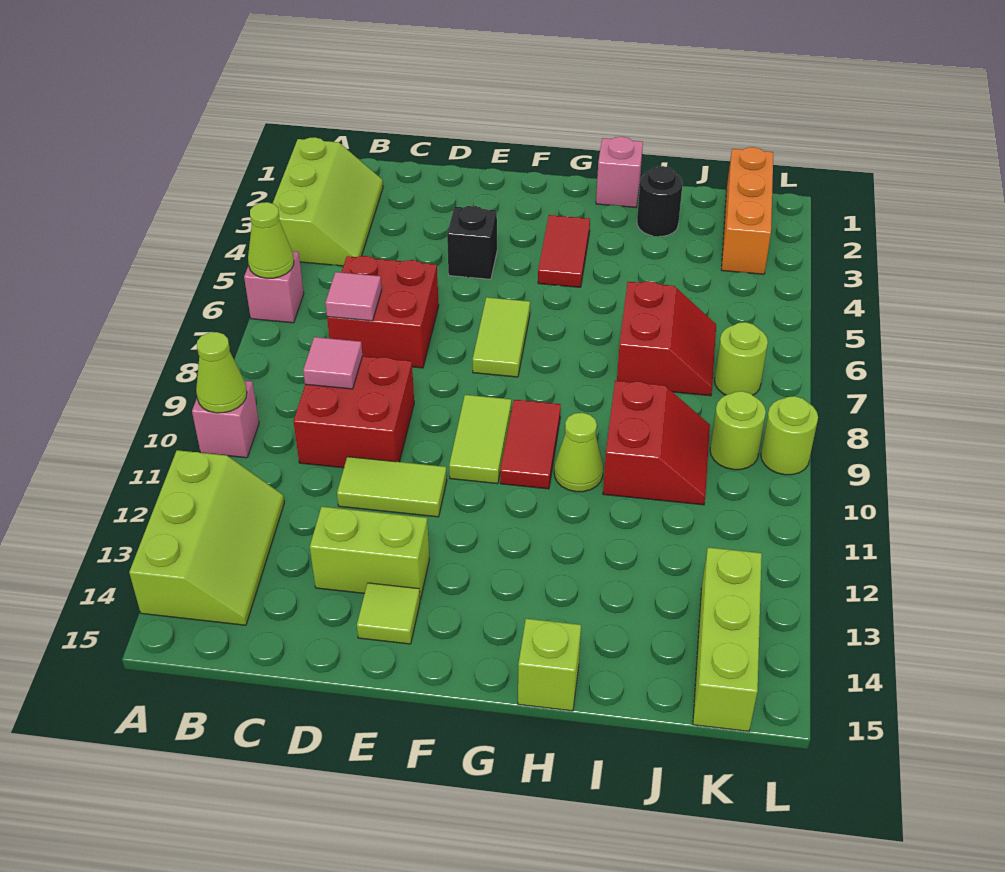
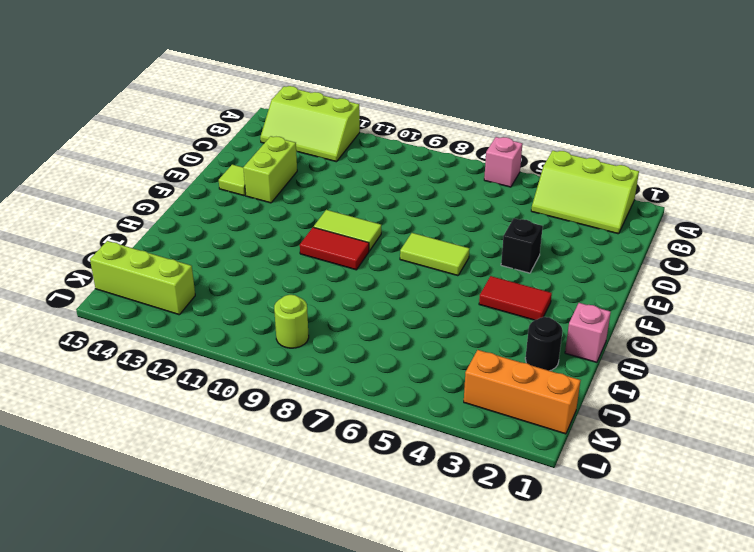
none -> pink 1x1 brick [192,381,259,458]
none -> red 2x2 brick [327,256,439,368]
none -> red 2x2 brick [293,356,414,468]

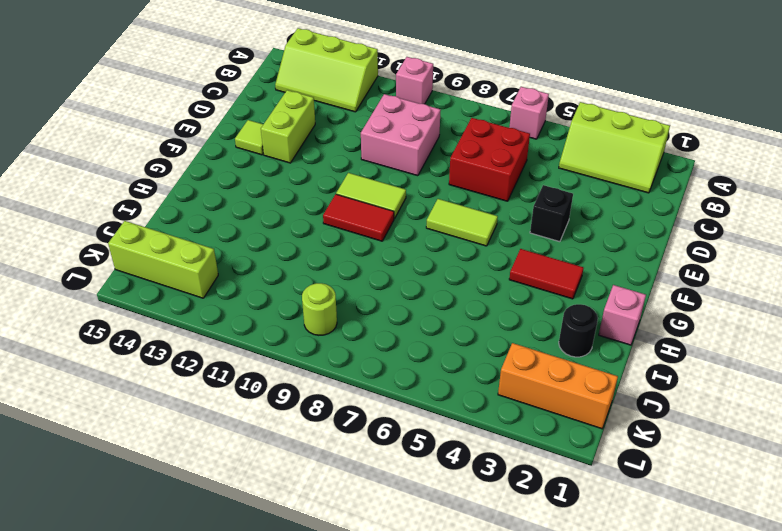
pink 2x2 brick [361,94,441,176] -> red 2x2 brick [293,356,414,468]
none -> lime 1x2 tile [337,457,447,517]
none -> lime 1x1 cone [554,413,603,492]
none -> lime 1x1 brick [518,619,581,711]

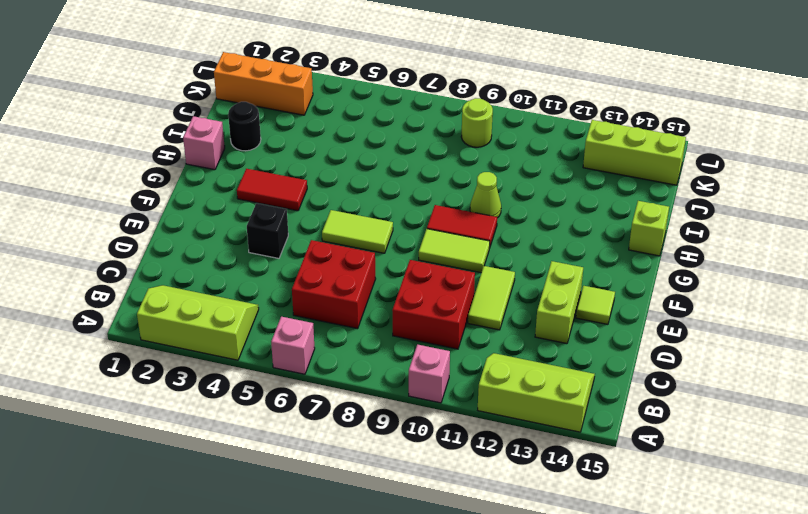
none -> red 2x2 slope [617,281,716,396]
none -> red 2x2 slope [603,381,710,505]
none -> lime 1x1 round brick [715,322,768,395]

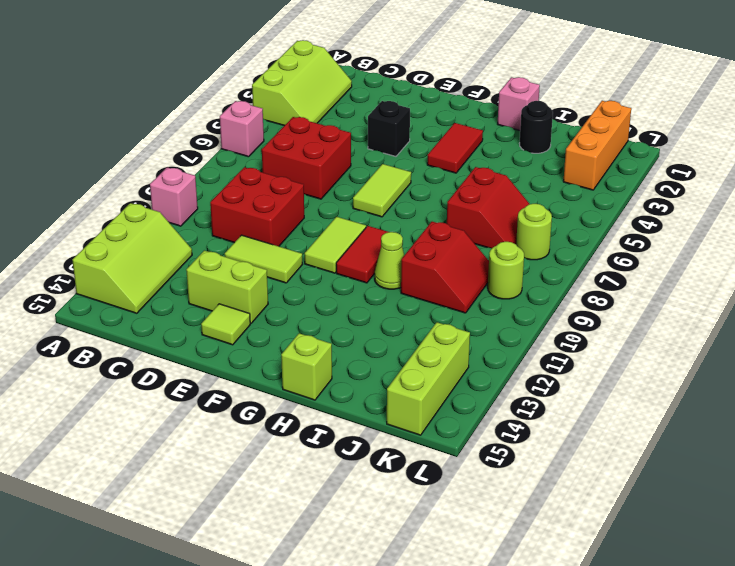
none -> lime 1x1 round brick [761,396,818,475]
none -> lime 1x1 cone [248,202,294,278]
none -> lime 1x1 cone [196,332,247,413]

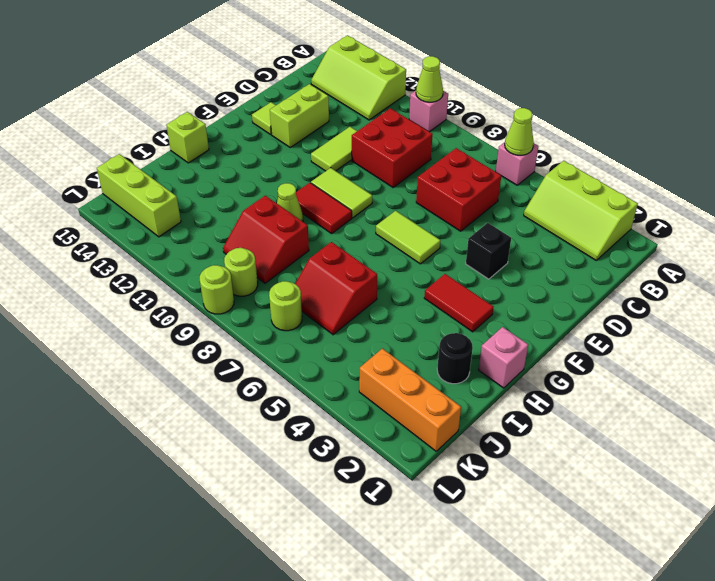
none -> pink 1x1 tile [325,272,382,321]
none -> pink 1x1 tile [303,337,362,389]

